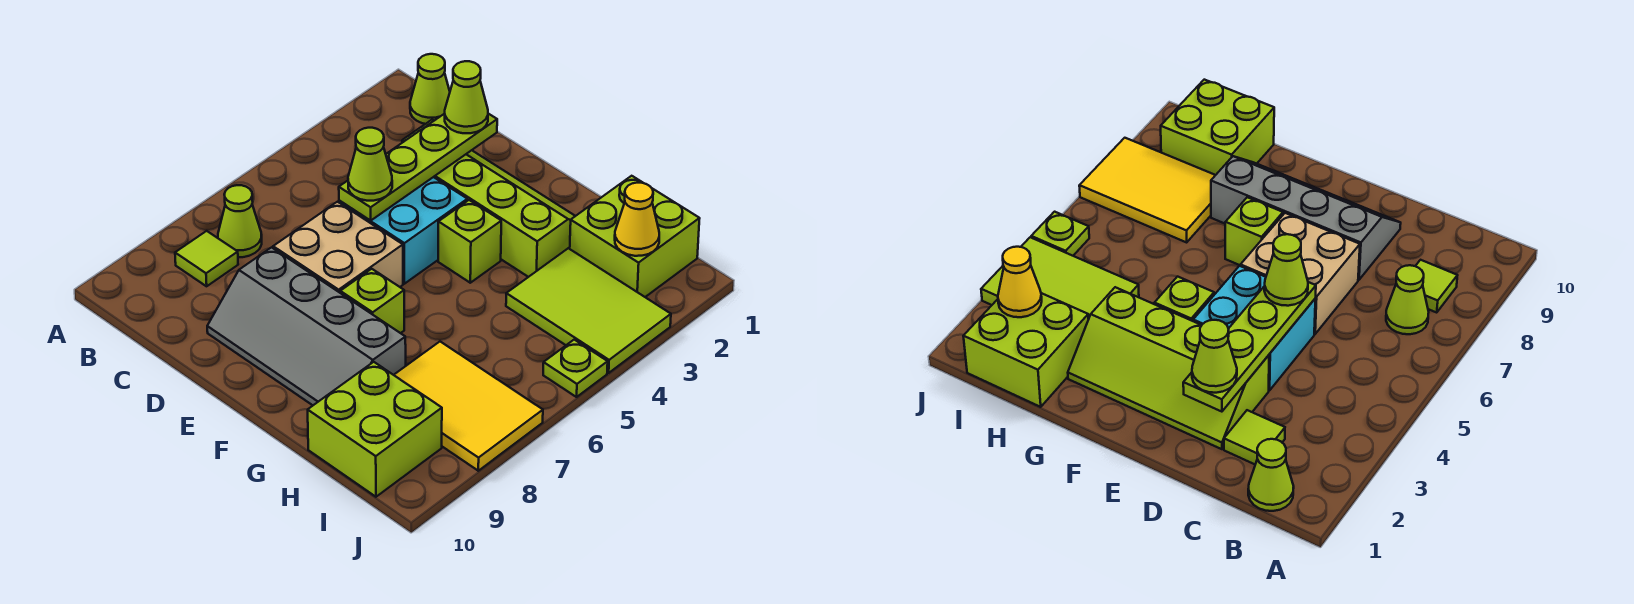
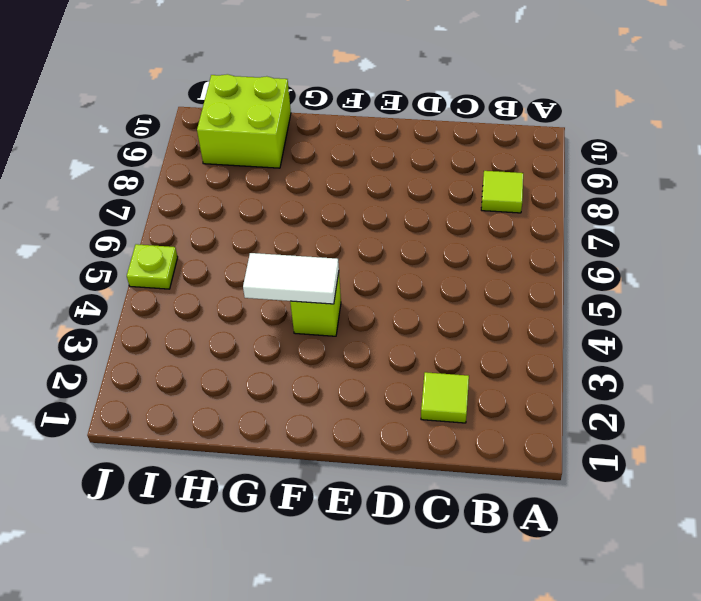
white 1x2 tile [243,253,339,304] -> none
none -> lime 1x1 cone [410,54,450,124]
none -> lime 1x1 cone [218,185,262,257]
none -> lime 2x4 slope [434,150,575,277]

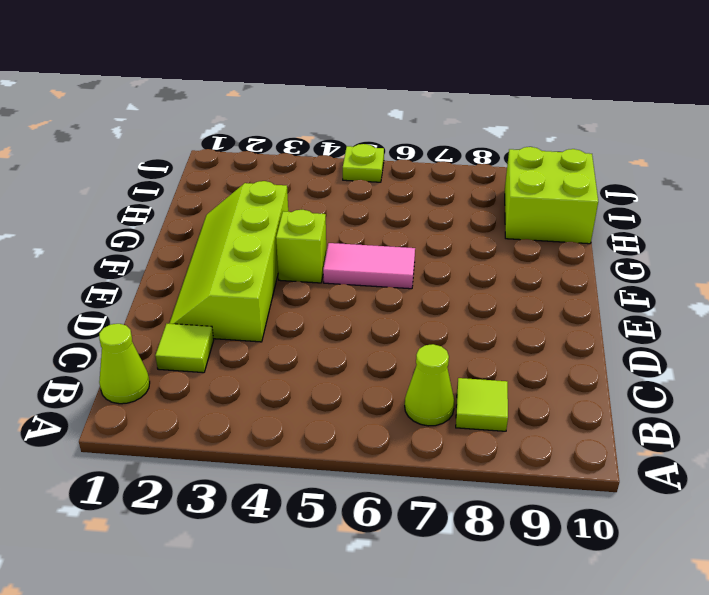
pink 1x2 tile [323,243,415,289] -> none
none -> cyan 2x2 brick [339,177,467,284]
none -> tan 2x2 brick [273,202,403,293]
none -> grey 2x4 slope [207,247,406,405]

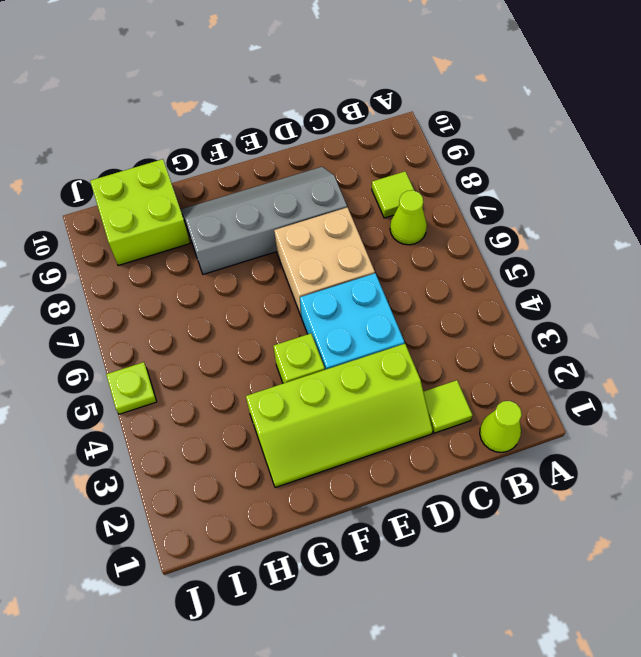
none -> lime 1x1 brick [340,269,404,333]
none -> lime 2x2 brick [570,176,700,297]
none -> lime 2x3 tile [506,248,671,373]

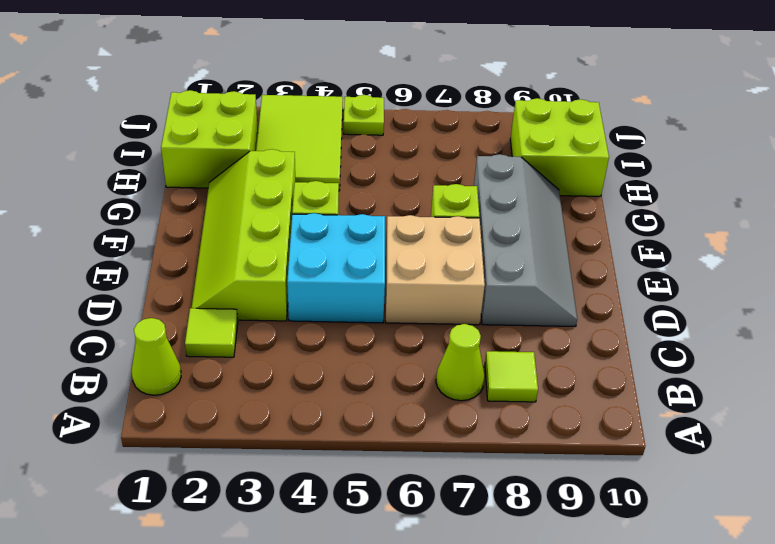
none -> yellow 2x3 tile [394,342,543,471]
none -> lime 1x4 plate [339,114,497,220]
none -> yellow 1x1 cone [615,183,659,256]

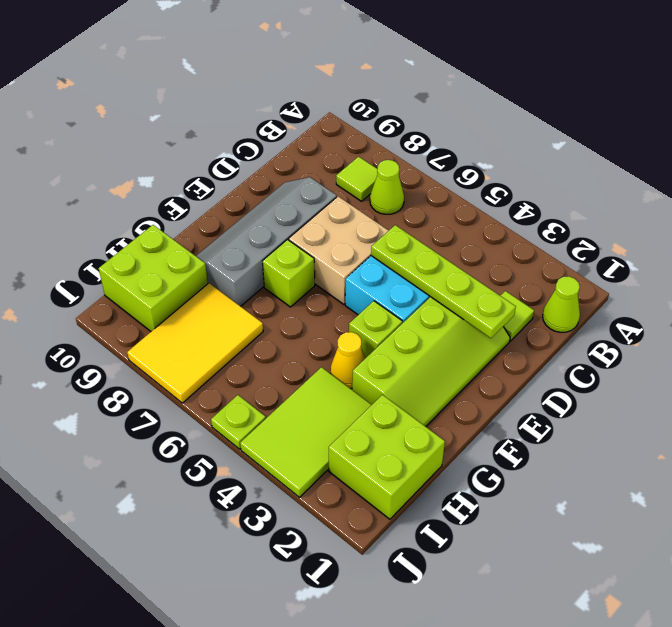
yellow 1x1 cone [331,332,365,388] -> yellow 1x1 cone moved to [615,183,659,256]
none -> lime 1x1 cone [445,61,488,133]
none -> lime 1x1 cone [348,128,392,201]

